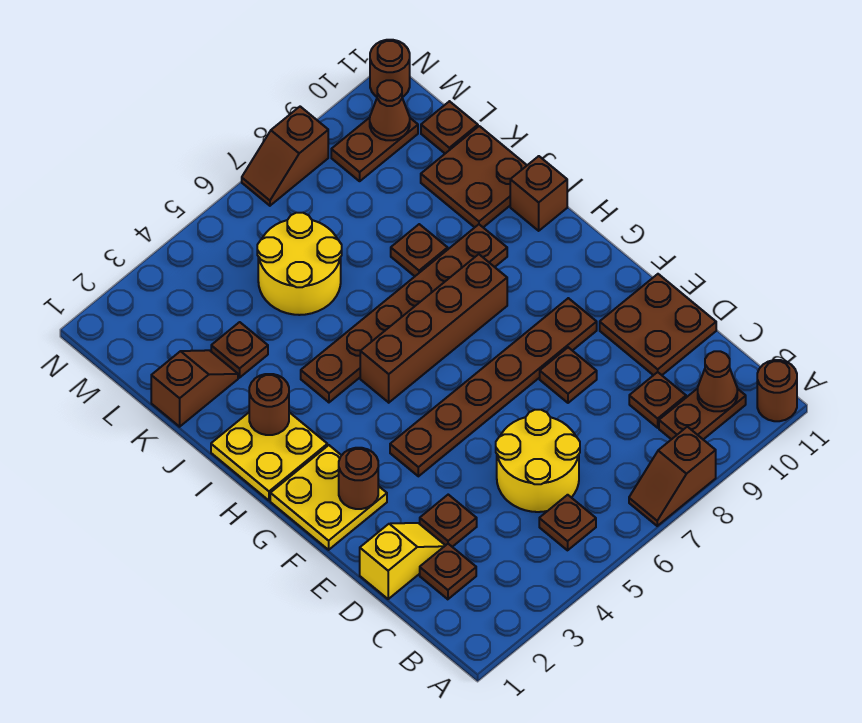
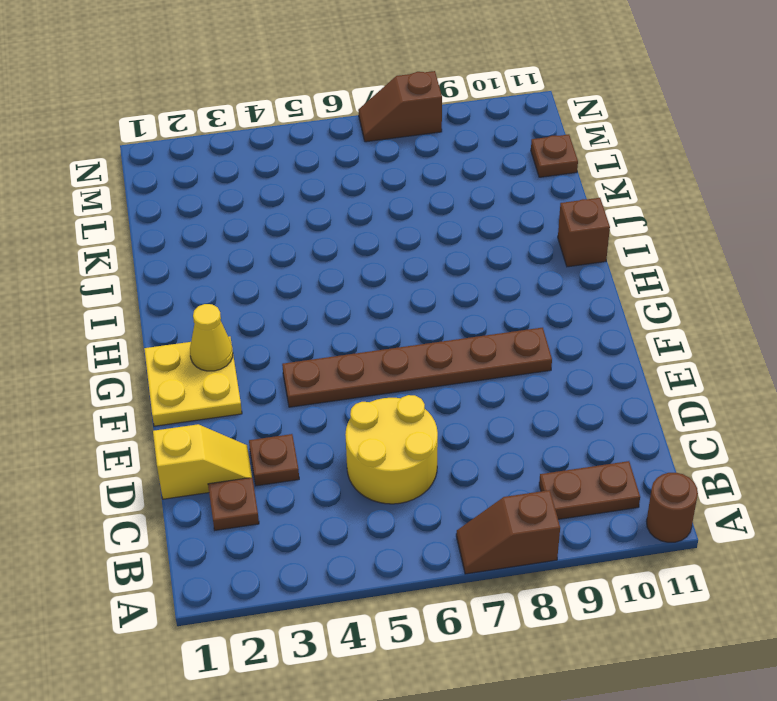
yellow 1x1 cone [190,304,233,371] -> none
none -> brown 1x1 plate [539,495,596,550]
none -> brown 1x1 plate [629,372,686,428]
none -> brown 2x2 plate [600,274,716,375]
none -> brown 1x1 plate [540,347,597,403]

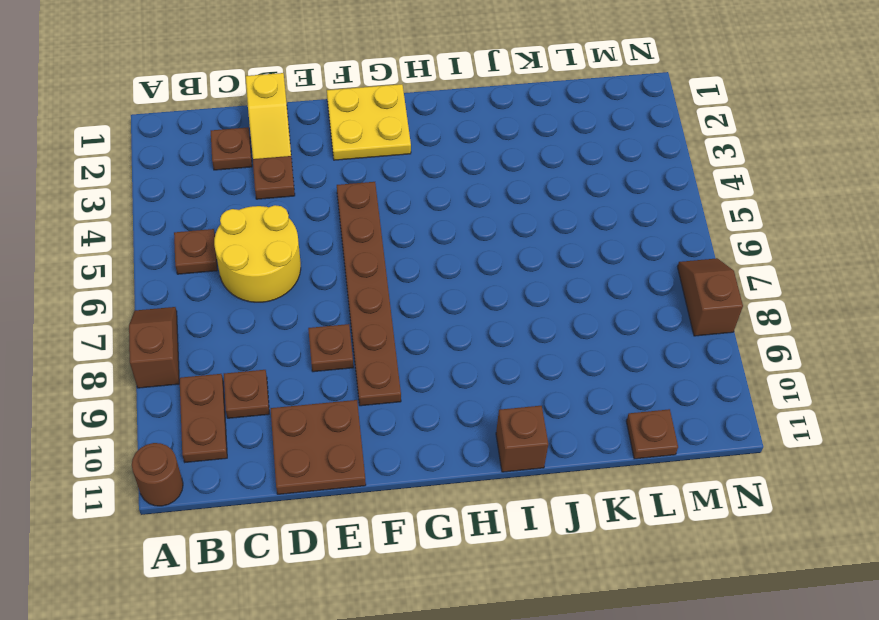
none -> yellow 2x2 plate [211,412,327,500]
none -> brown 1x4 brick [360,254,507,403]
none -> brown 1x6 plate [301,224,507,402]
none -> brown 1x1 plate [391,224,448,276]

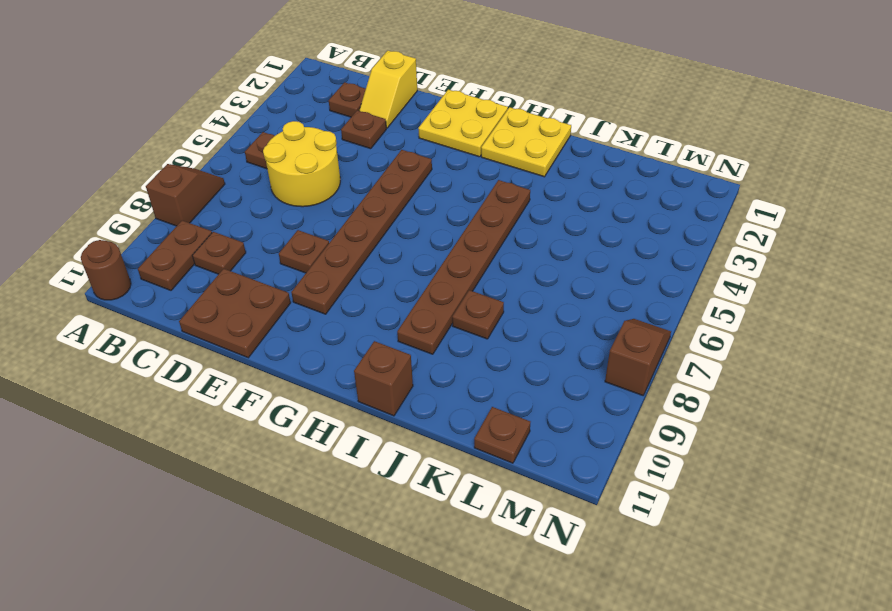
none -> brown 1x4 brick [360,254,507,403]
none -> brown 2x2 plate [421,126,527,227]
none -> brown 1x2 slope [151,350,238,427]
none -> brown 1x1 plate [211,322,268,378]

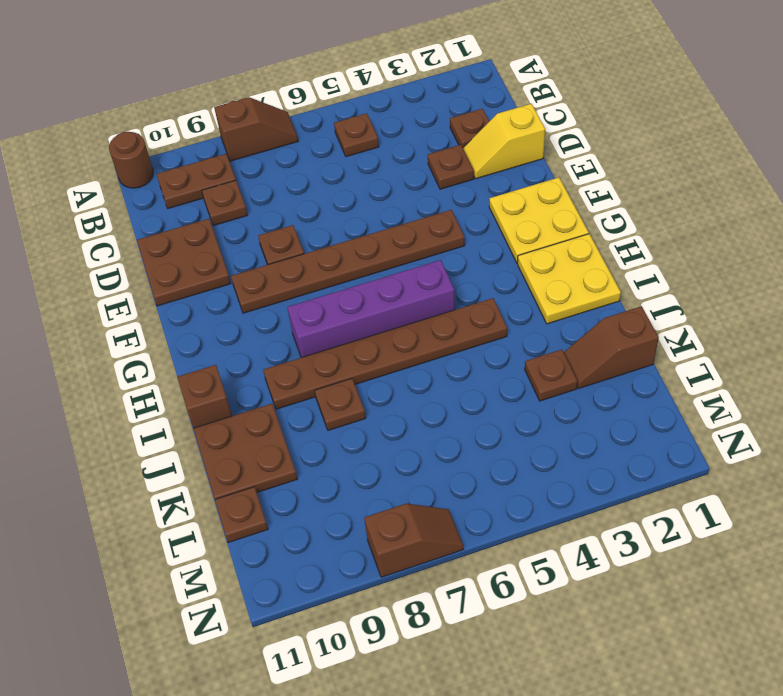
purple 1x4 brick [287,260,455,358] -> brown 1x4 brick [360,254,507,403]
none -> yellow 2x2 round brick [496,410,580,512]
none -> yellow 2x2 round brick [257,213,342,315]
none -> brown 1x2 plate [331,118,418,181]
none -> brown 1x1 round brick [370,40,410,97]

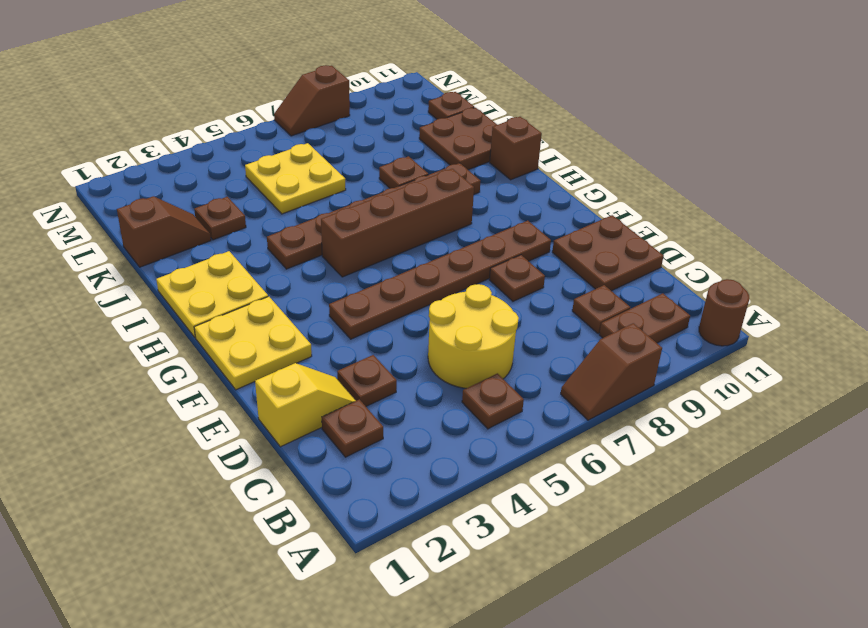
yellow 2x2 plate [245,143,346,214] -> yellow 2x2 round brick [257,213,342,315]
none -> brown 1x2 plate [331,118,418,181]
none -> brown 1x1 round brick [370,40,410,97]
none -> brown 1x1 cone [698,351,737,411]
none -> brown 1x1 round brick [339,448,378,509]

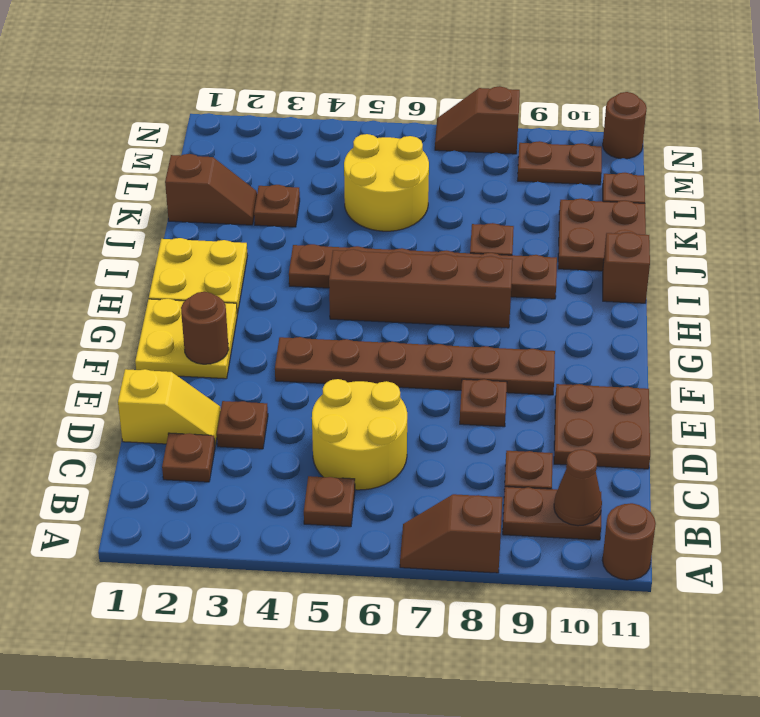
none -> brown 1x1 round brick [249,374,289,435]
none -> brown 1x1 cone [370,80,410,140]

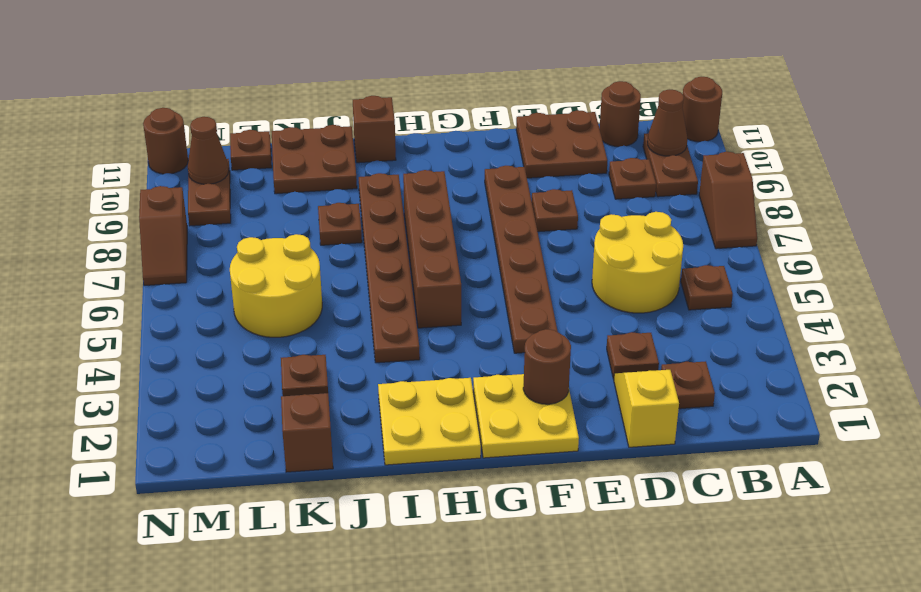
brown 1x1 round brick [600,81,641,147] -> brown 1x1 round brick moved to [249,374,289,435]

